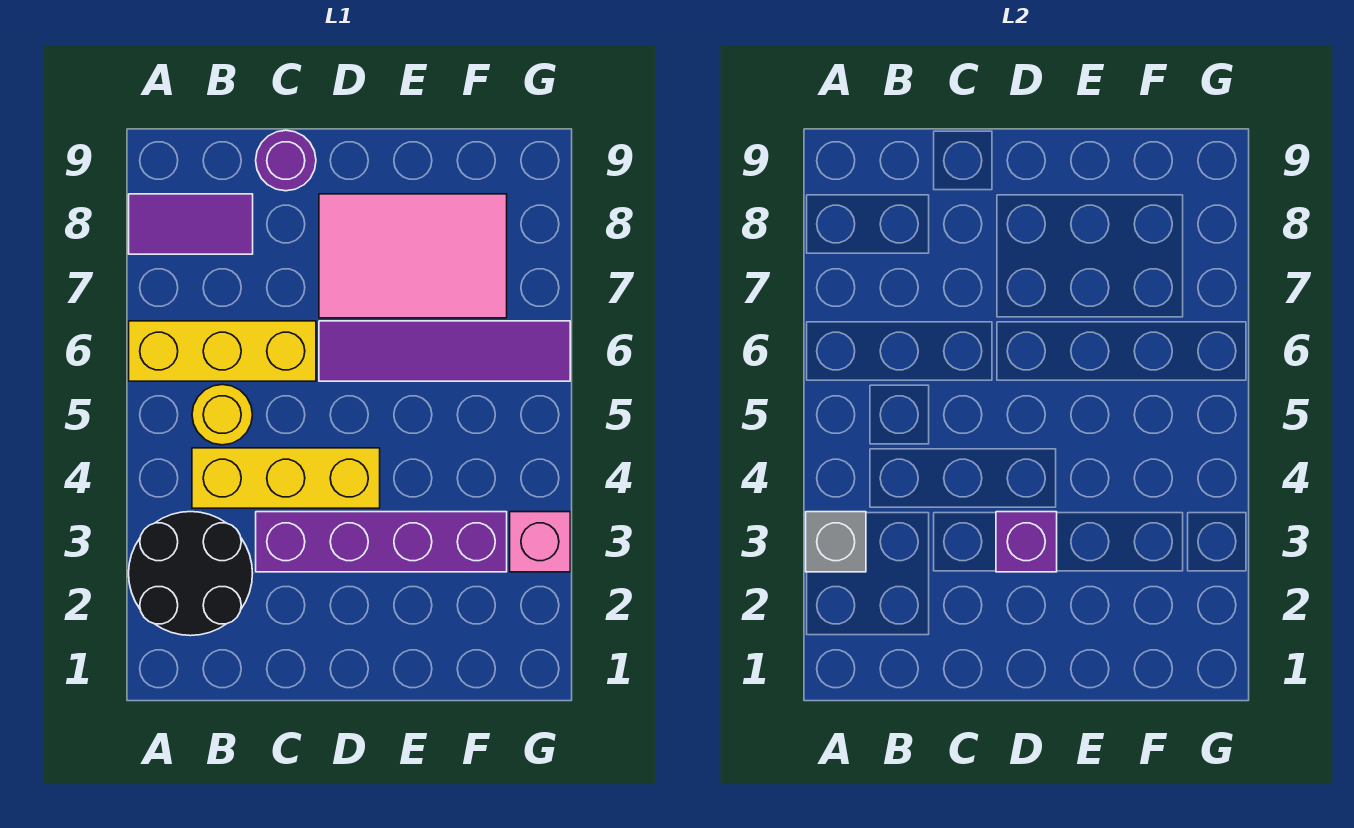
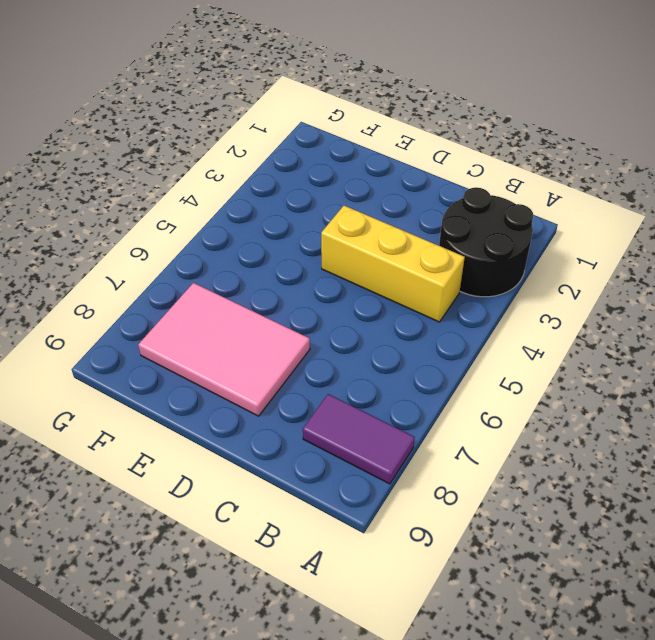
none -> yellow 1x3 brick [129,321,316,381]
none -> yellow 1x1 round brick [192,385,253,445]
none -> purple 1x4 brick [256,512,507,572]

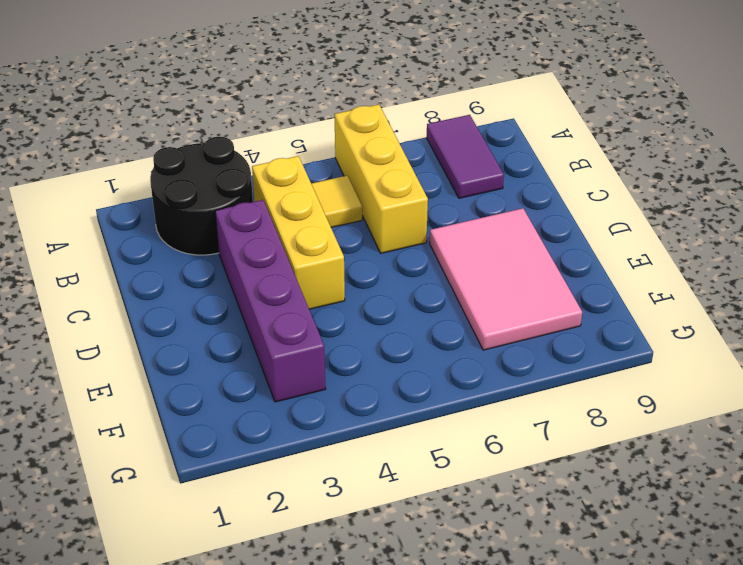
yellow 1x1 tile [311,176,362,227] -> yellow 1x1 round brick [192,385,253,445]
none -> purple 1x1 round brick [256,130,316,191]
none -> purple 1x4 tile [319,321,570,381]
none -> pink 1x1 brick [510,512,570,572]

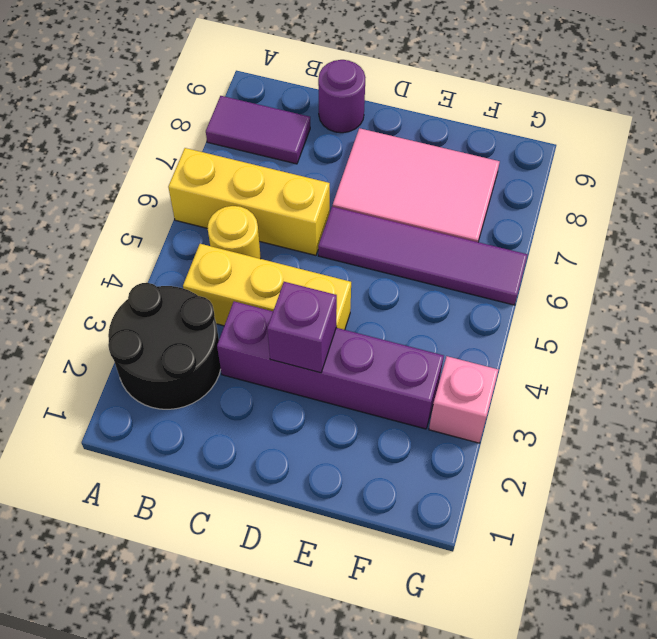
none -> grey 1x1 brick [806,512,866,572]

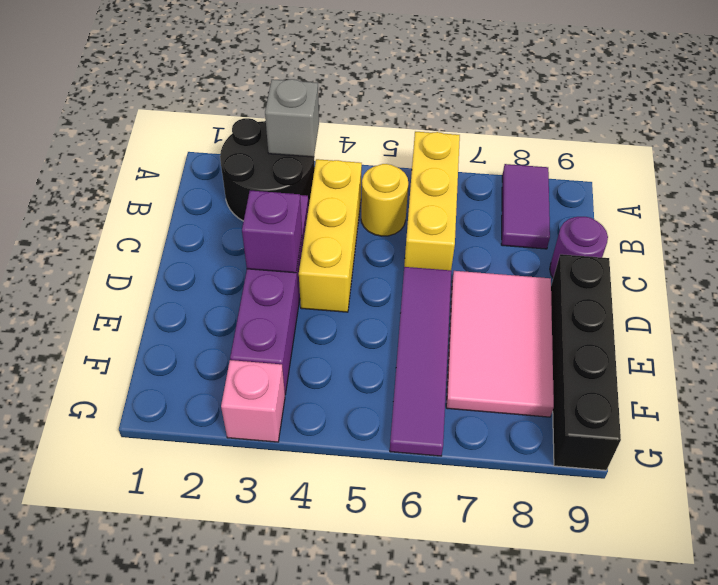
black 1x4 brick [551,254,621,470] -> none

